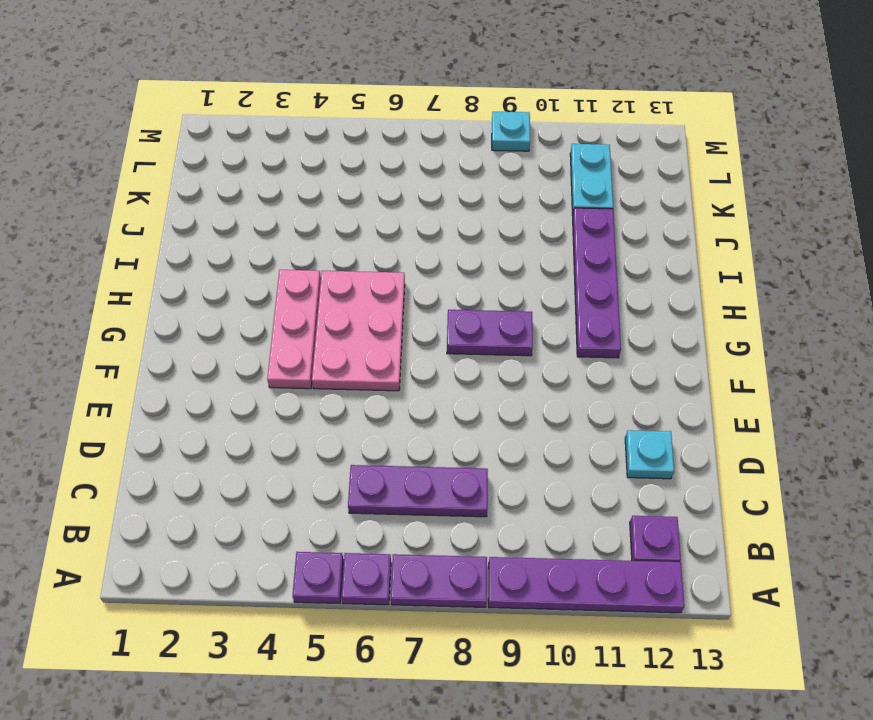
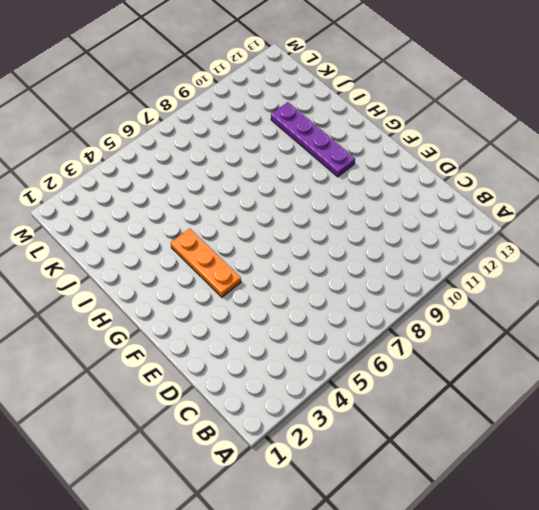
orange 1x3 plate [171,228,241,297] -> pink 1x3 plate [267,270,321,389]
none -> purple 1x1 plate [292,552,343,603]
none -> purple 1x1 plate [342,553,391,605]
none -> purple 1x2 plate [391,554,487,607]

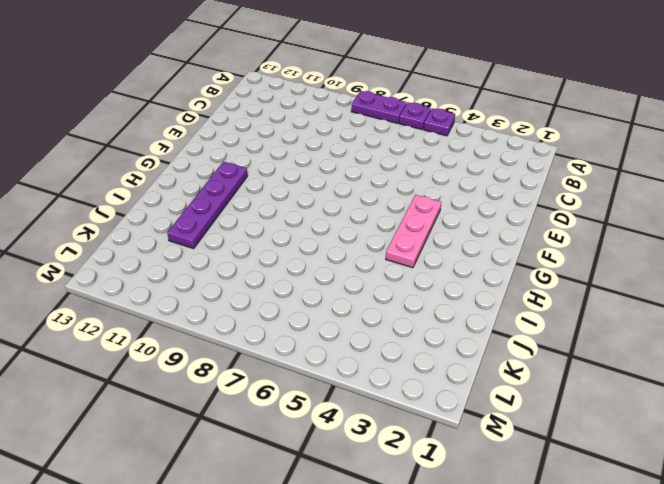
none -> purple 1x4 plate [488,557,684,613]
none -> purple 1x1 plate [630,516,681,562]
none -> purple 1x3 plate [348,465,488,517]

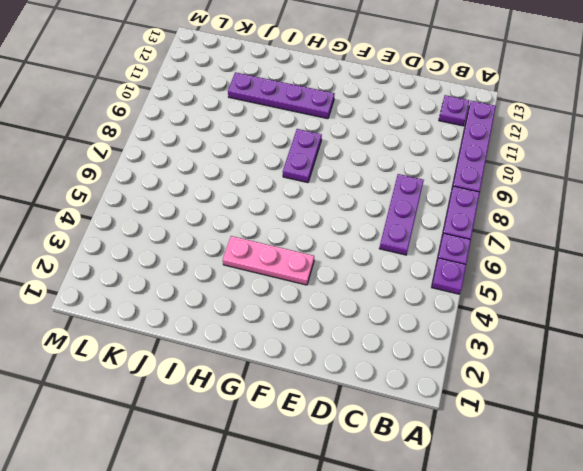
none -> cyan 1x1 plate [625,430,674,479]
none -> pink 2x3 plate [312,271,405,391]
none -> cyan 1x2 plate [570,144,613,215]

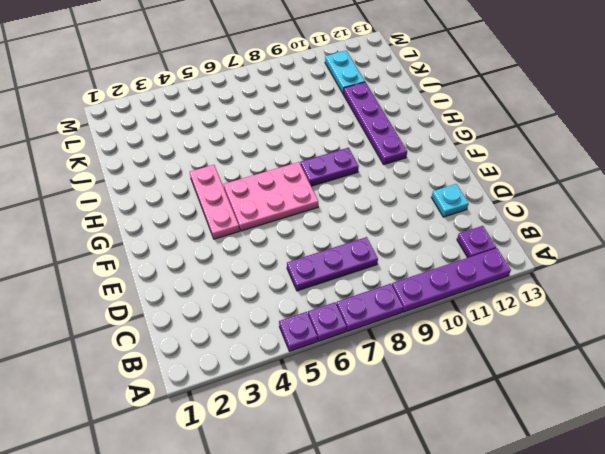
pink 2x3 plate [224,162,318,231] -> pink 2x3 plate turned to [312,271,405,391]
none -> cyan 1x1 plate [492,112,530,151]

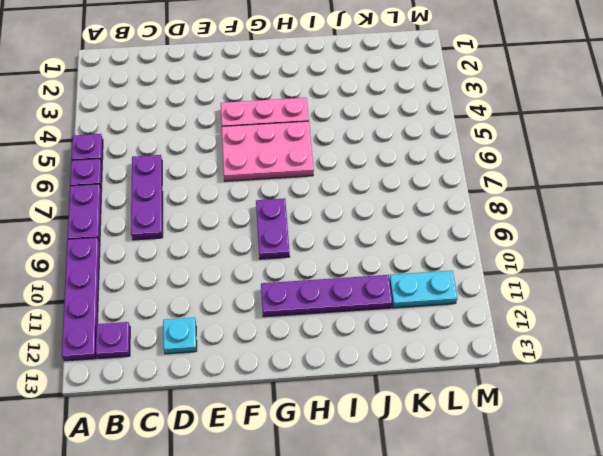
none -> cyan 1x1 plate [492,112,530,151]

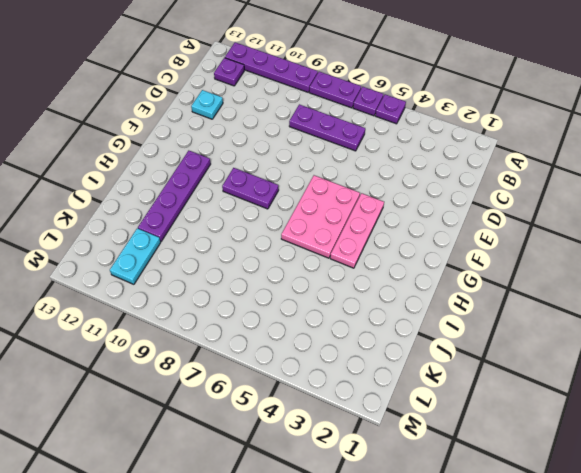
none -> cyan 1x1 plate [492,112,530,151]

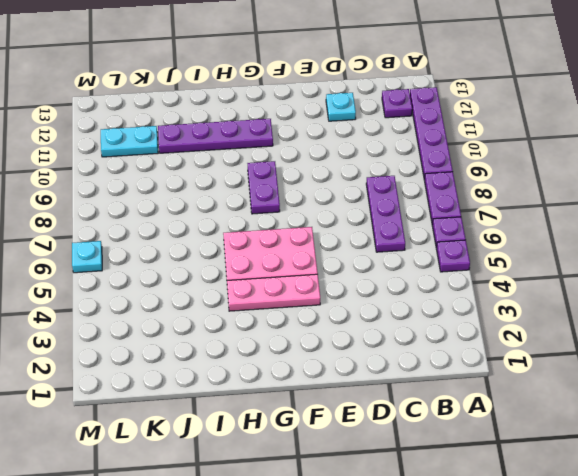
cyan 1x1 plate [72,241,102,273] -> cyan 1x1 plate moved to [492,112,530,151]

